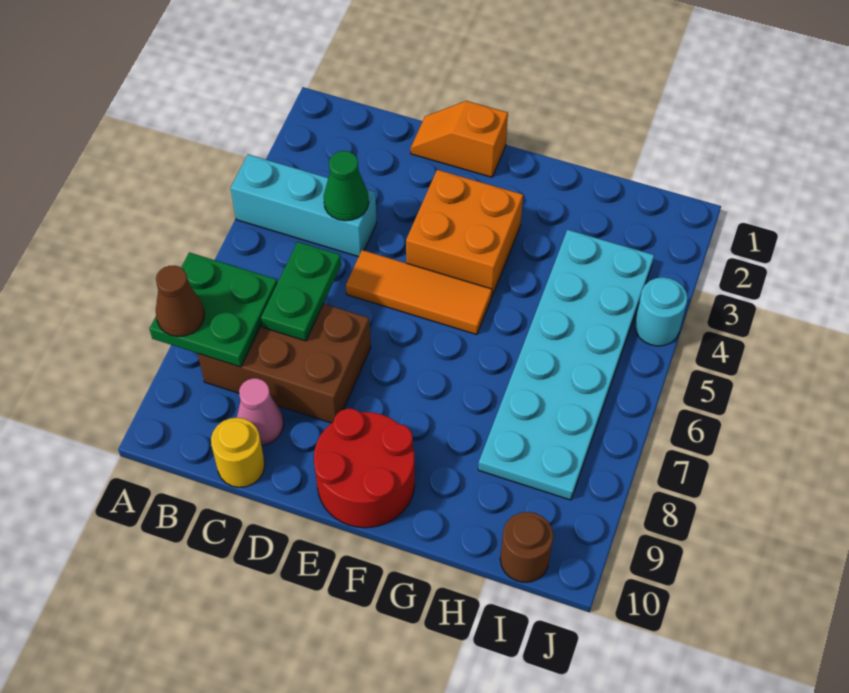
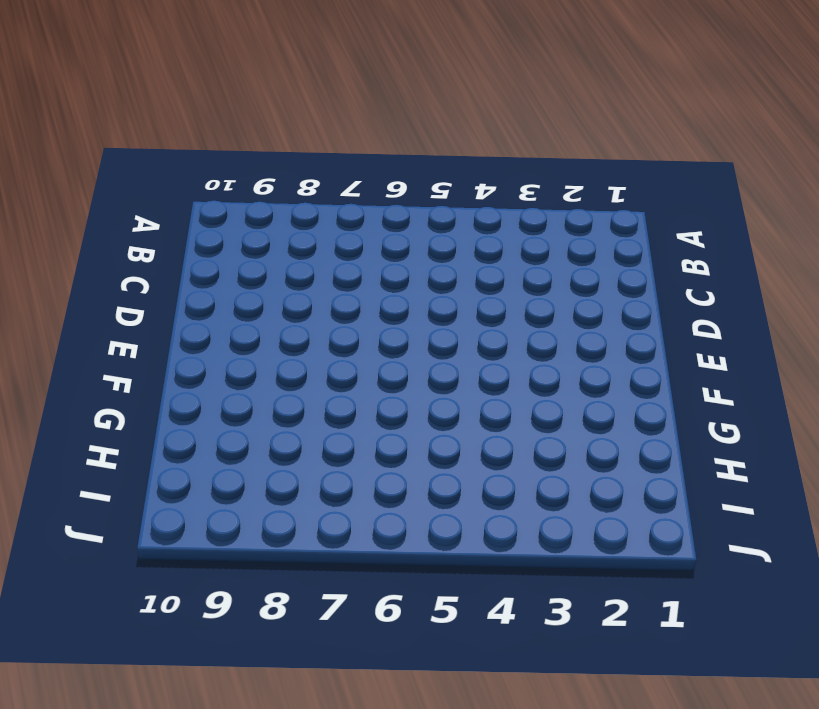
none -> cyan 1x3 brick [231,154,377,257]
none -> brown 2x3 brick [198,304,371,423]
none -> pink 1x1 cone [237,378,284,445]

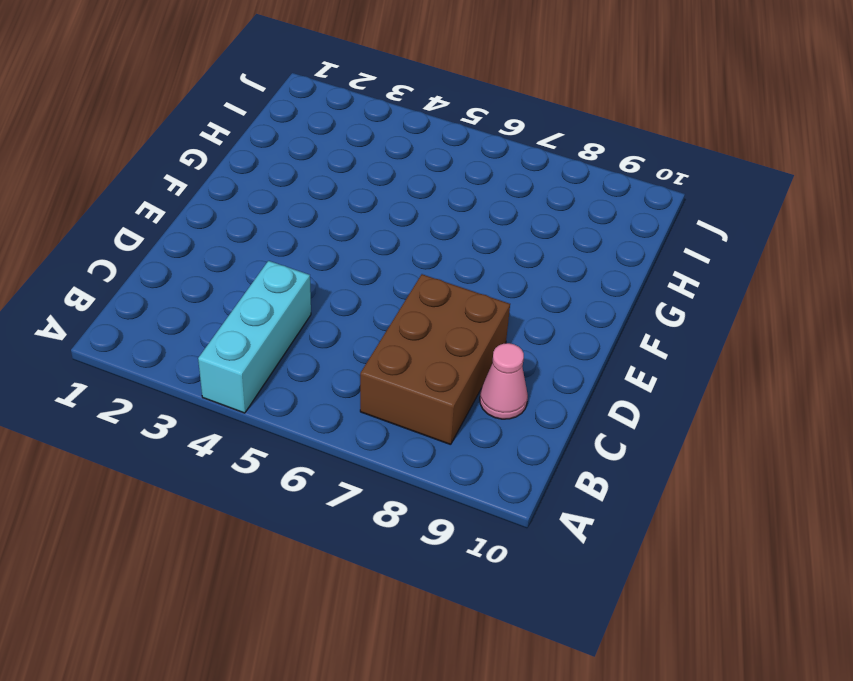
none -> yellow 1x1 round brick [211,418,265,487]
none -> orange 1x2 slope [410,101,508,177]
none -> orange 1x3 tile [346,250,492,335]

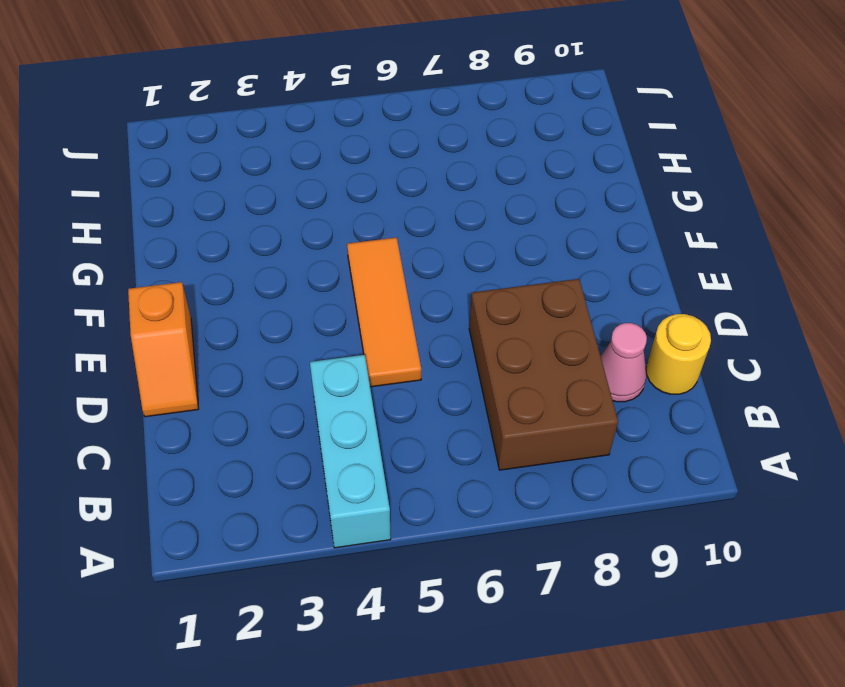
none -> orange 2x2 brick [406,170,523,296]
none -> red 2x2 round brick [314,409,415,528]
none -> cyan 2x6 plate [478,230,654,500]

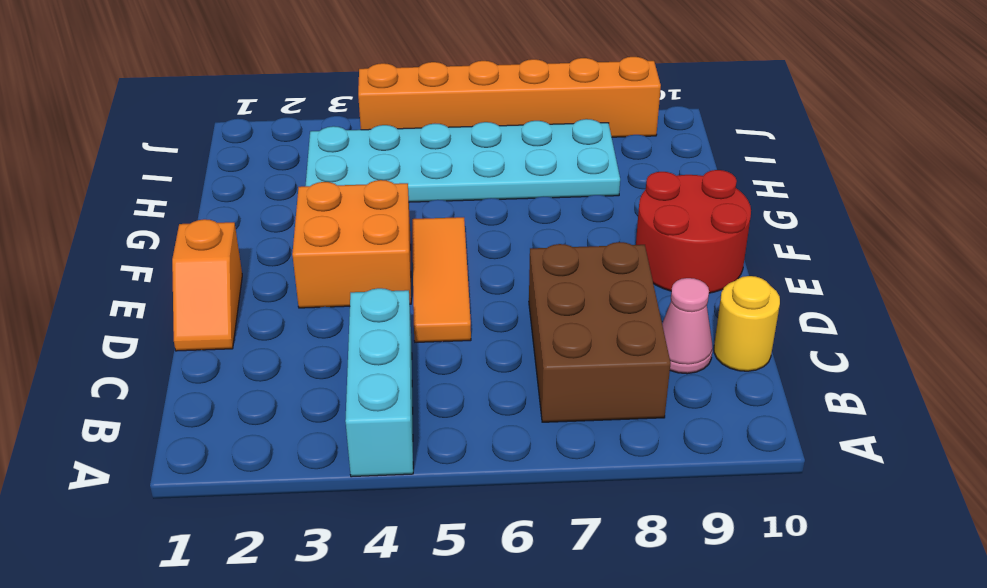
orange 1x6 brick [358,57,661,137] -> cyan 1x1 round brick [635,277,687,346]
none -> brown 1x1 round brick [500,512,553,582]
none -> green 2x2 plate [149,252,277,367]
none -> green 1x1 cone [324,151,369,221]

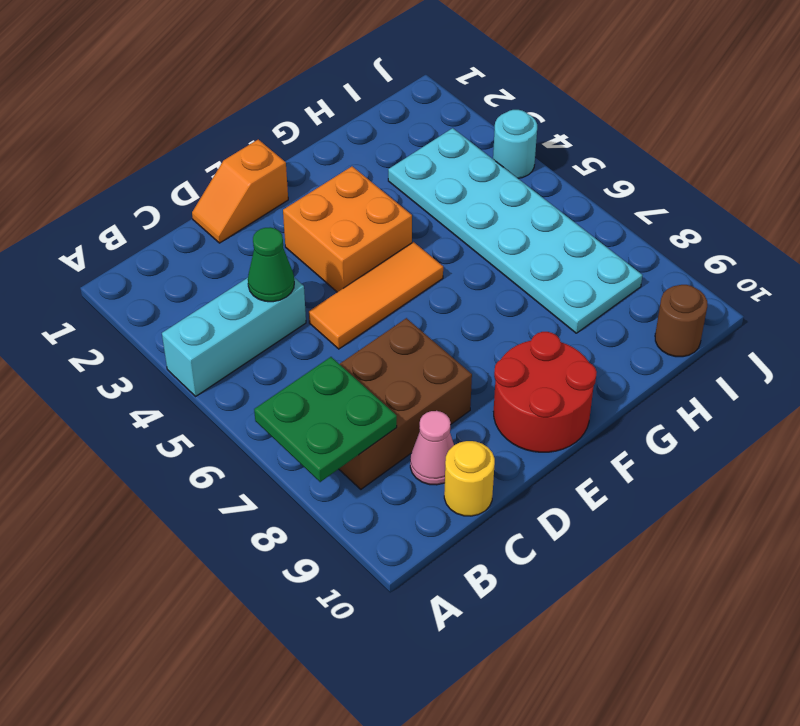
none -> green 1x2 plate [261,242,341,341]
none -> brown 1x1 cone [156,266,204,337]

